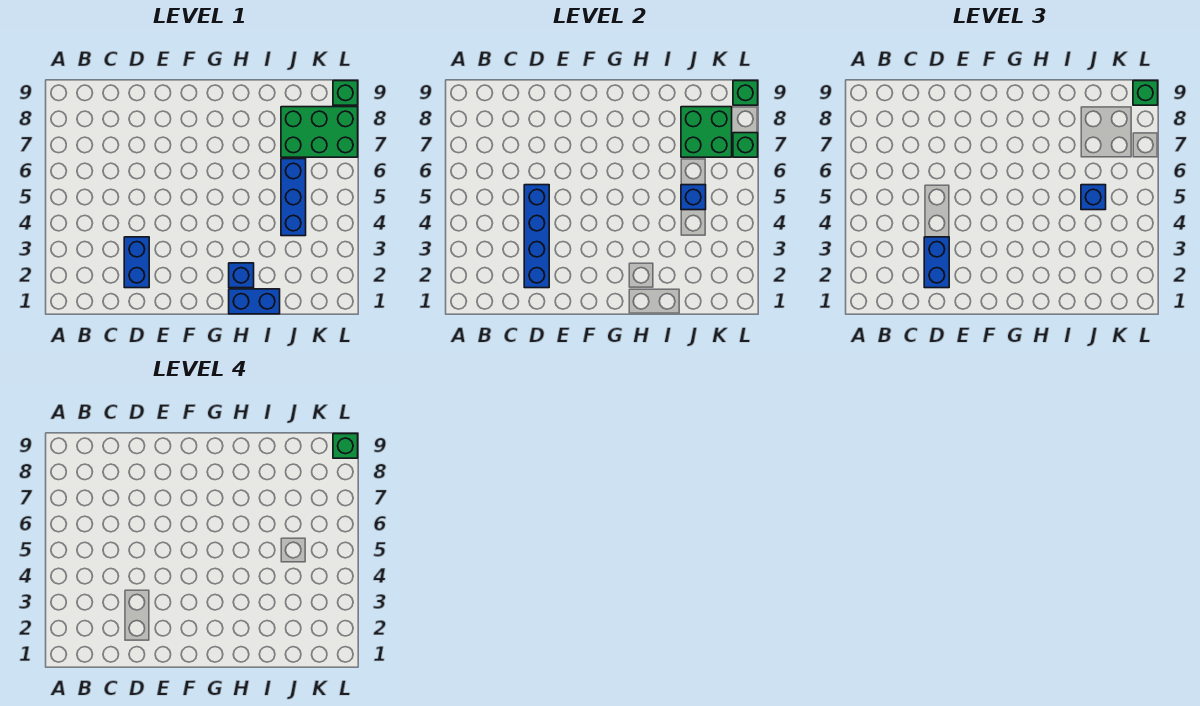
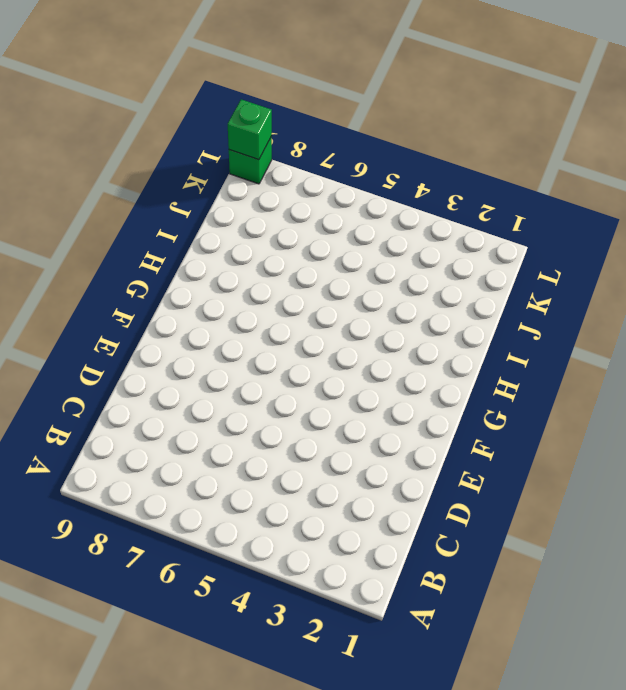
none -> blue 1x2 brick [124,237,149,288]
none -> blue 1x2 brick [229,289,280,314]
none -> blue 1x1 brick [229,263,254,288]

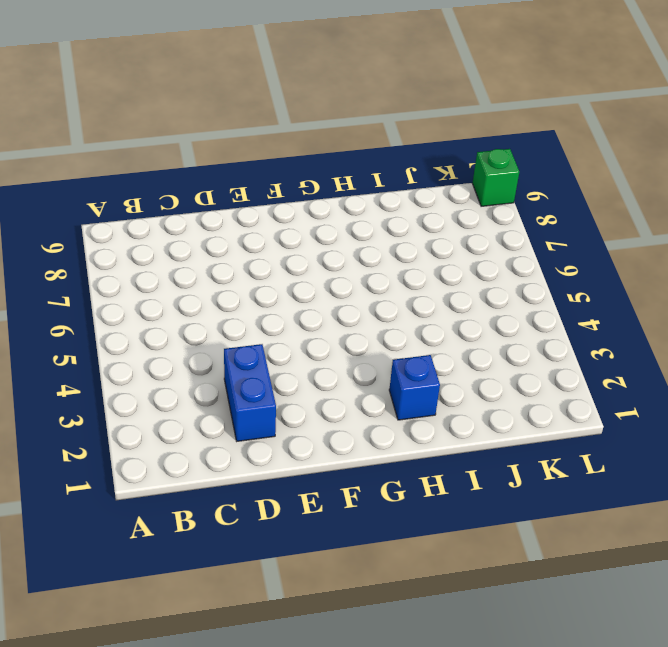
none -> blue 1x2 brick [229,289,280,314]
none -> blue 1x3 brick [281,159,306,236]
none -> green 2x3 brick [281,107,358,157]

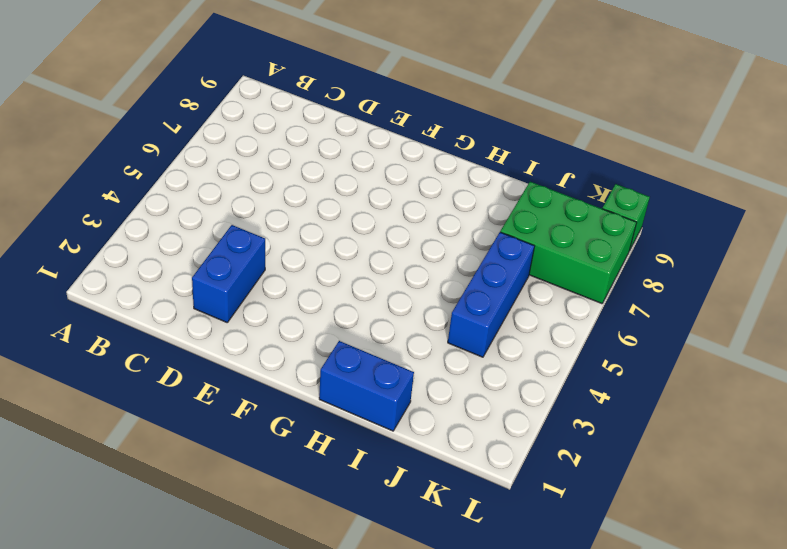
none -> blue 1x1 brick [229,263,254,288]
none -> blue 1x4 brick [524,185,549,288]
none -> blue 1x1 brick [681,185,706,210]

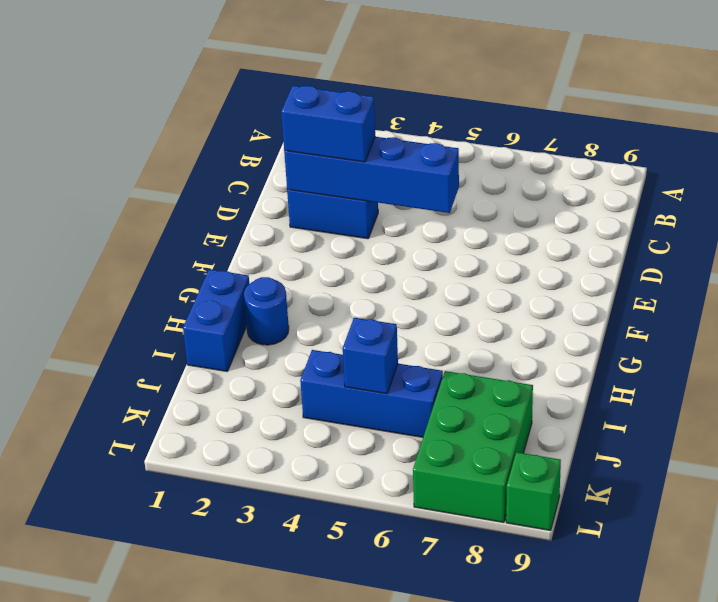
blue 1x1 round brick [244,277,289,345] -> blue 1x1 brick [229,263,254,288]
none -> green 2x2 brick [681,107,732,157]
none -> green 1x1 brick [733,133,758,157]
none -> green 1x1 brick [733,81,758,105]

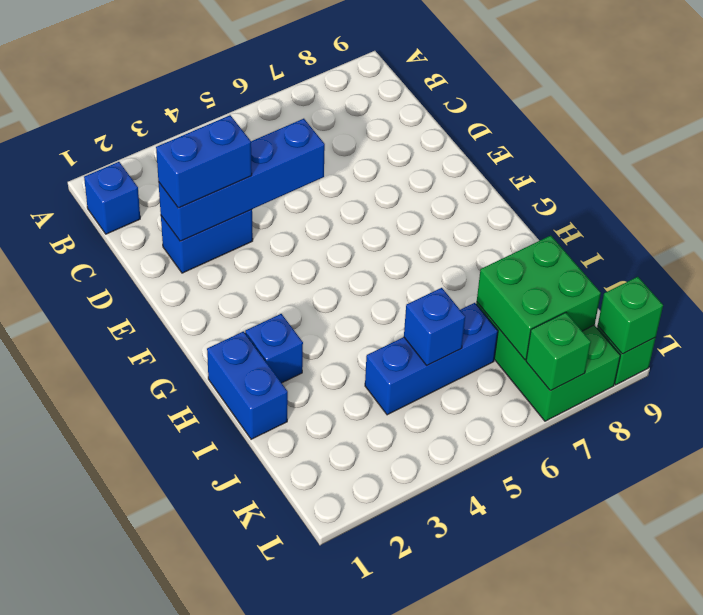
blue 1x1 brick [84,162,140,234] -> blue 1x1 brick moved to [1081,185,1106,210]
none -> green 1x1 brick [1133,81,1158,105]
none -> green 1x1 brick [333,434,358,458]

